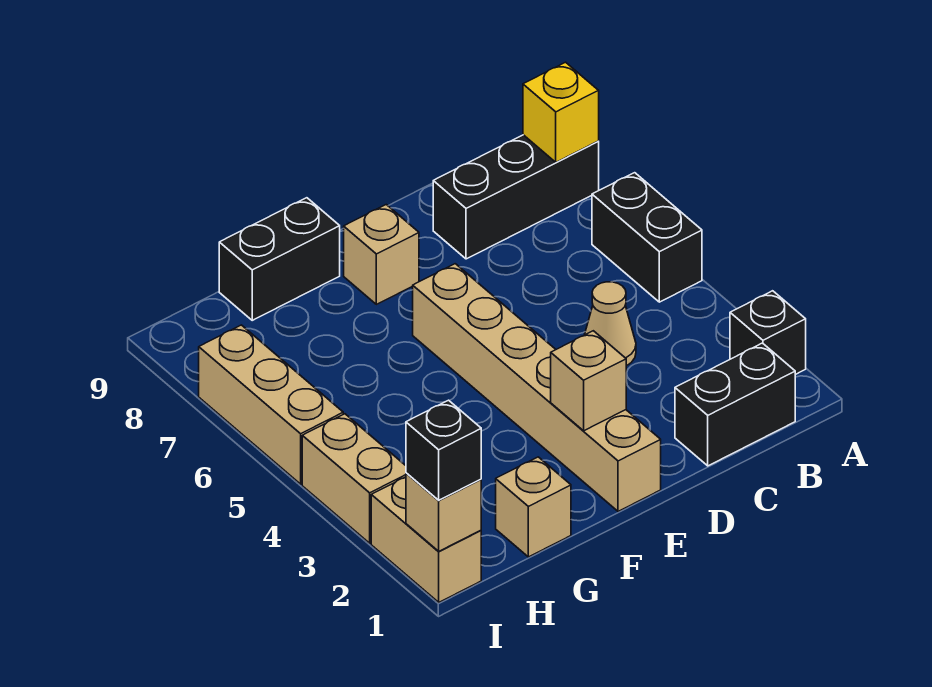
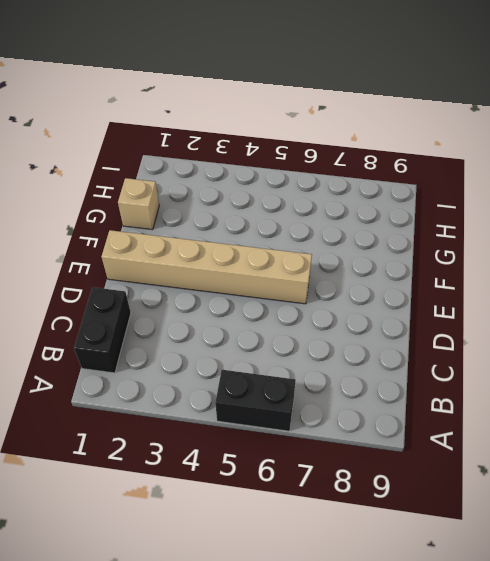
none -> black 1x1 brick [730,291,806,375]
none -> black 1x3 brick [433,135,599,259]
none -> tan 1x1 cone [585,282,636,366]

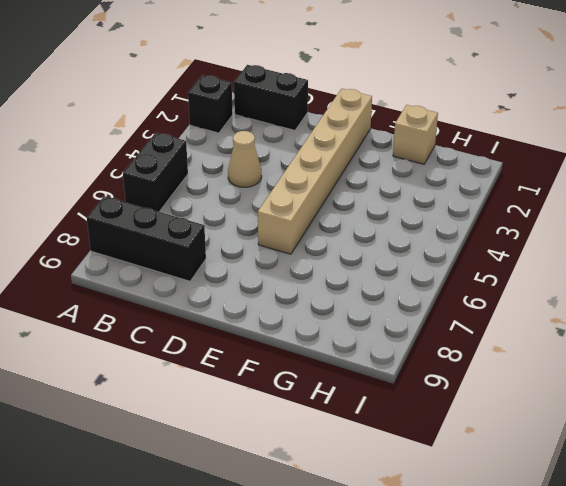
none -> tan 1x1 brick [344,205,419,304]
none -> black 1x2 brick [219,198,340,320]
none -> tan 1x2 brick [371,477,481,602]

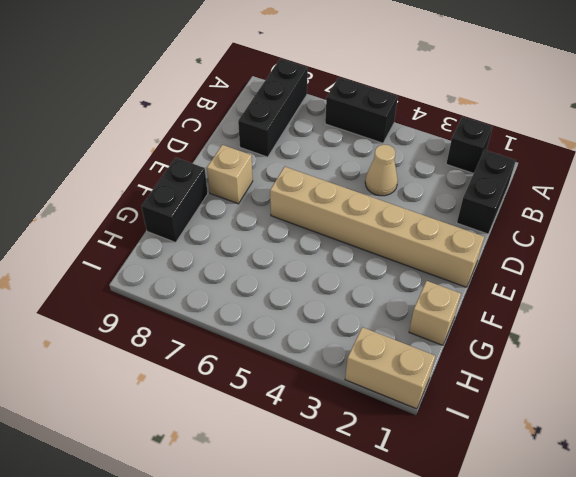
none -> tan 1x2 brick [302,414,406,543]
none -> tan 1x3 brick [199,325,343,484]
none -> yellow 1x1 brick [523,62,599,162]

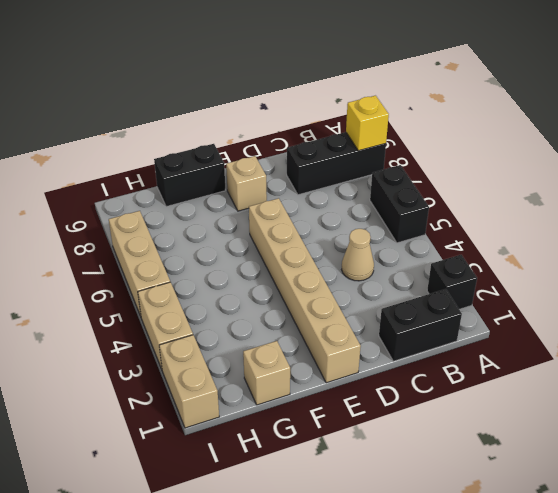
none -> tan 1x1 brick [551,331,626,431]
none -> tan 1x1 brick [406,473,481,551]
none -> black 1x1 brick [406,400,481,500]

